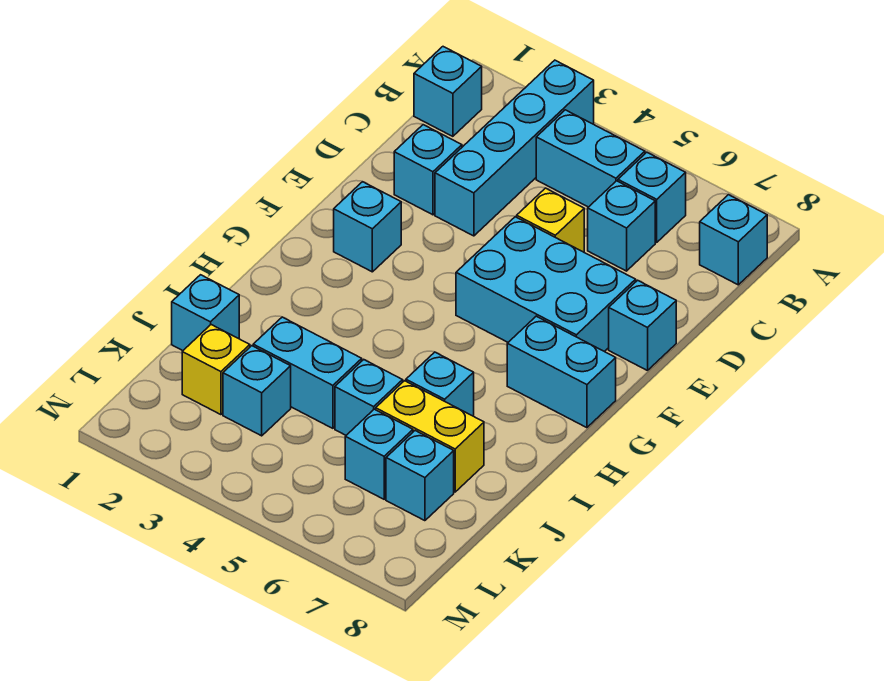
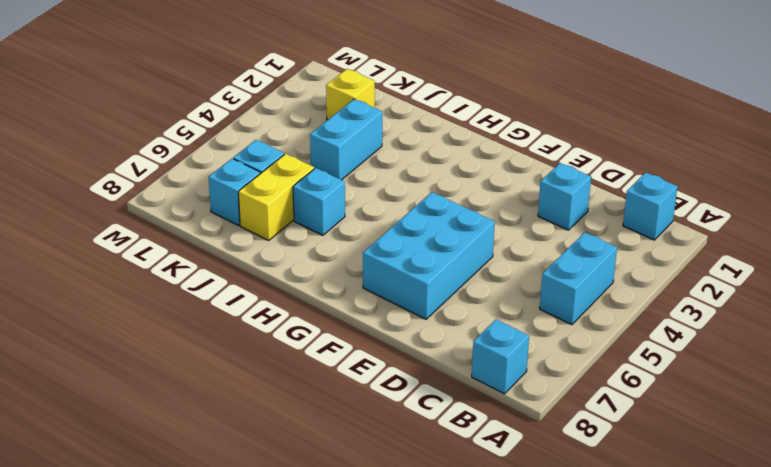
none -> cyan 1x4 brick [435,60,594,236]
none -> cyan 1x1 brick [618,152,686,242]
none -> cyan 1x1 brick [588,181,655,271]

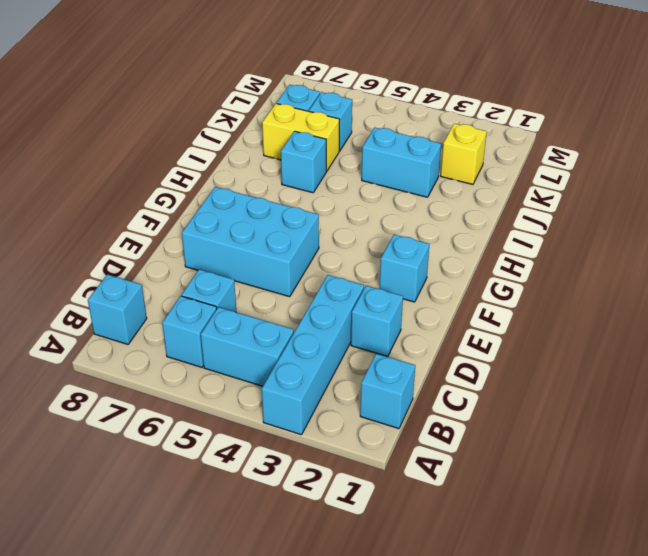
none -> yellow 1x1 brick [517,188,584,252]
none -> cyan 1x1 brick [609,280,676,371]
none -> cyan 1x2 brick [507,316,616,428]

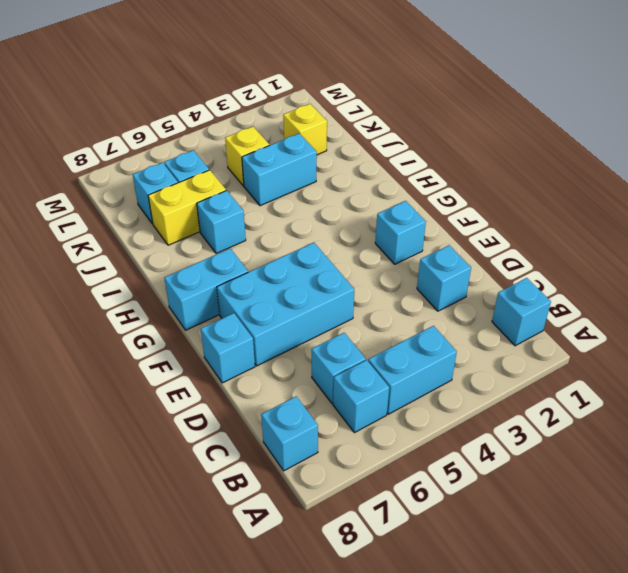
yellow 1x1 brick [225,127,269,186] -> yellow 1x1 brick moved to [517,188,584,252]
none -> cyan 1x4 brick [435,60,594,236]
none -> cyan 1x1 brick [172,275,239,351]
none -> cyan 1x1 brick [335,360,403,435]

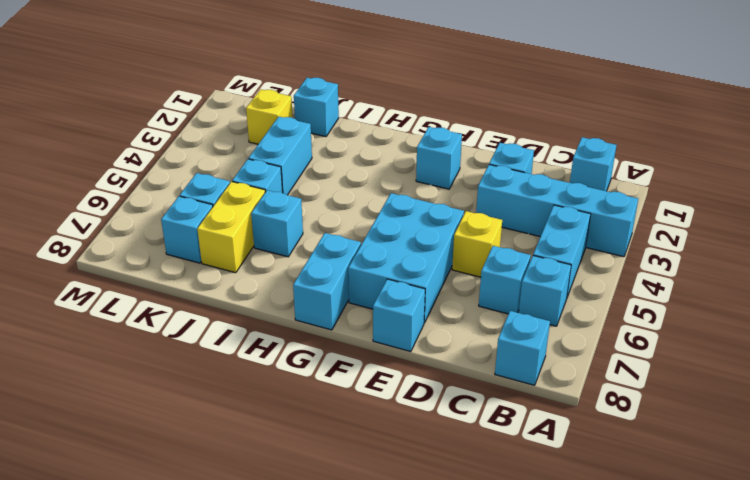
none -> cyan 1x1 brick [223,346,291,436]

